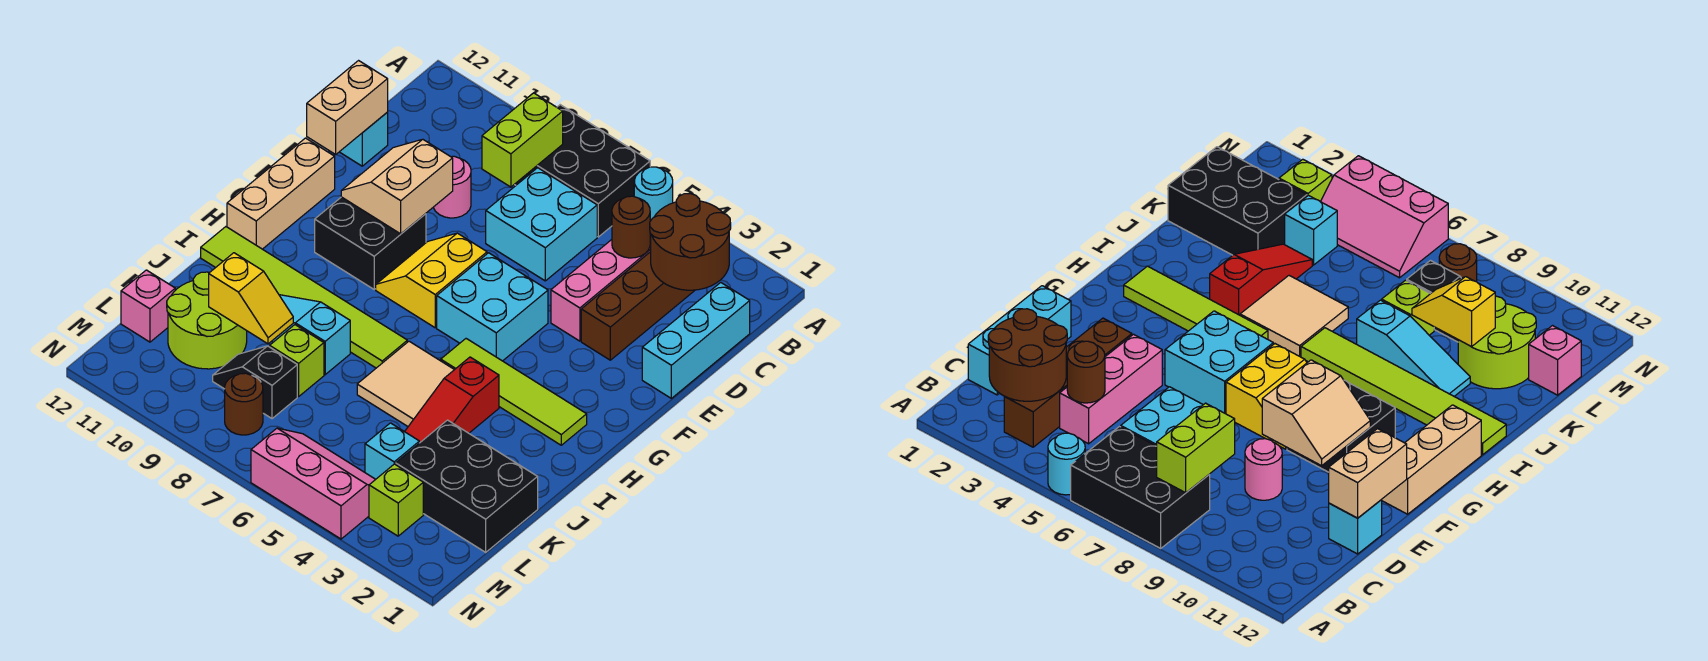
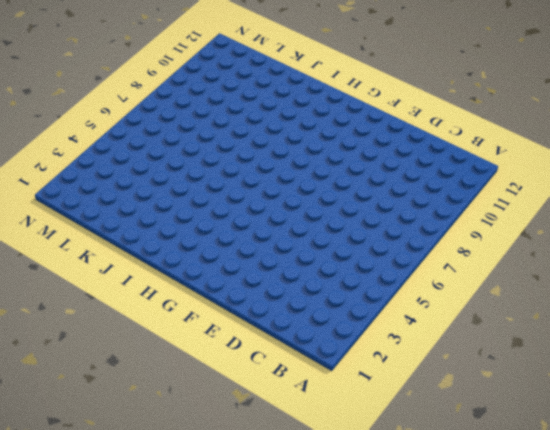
none -> cyan 1x1 round brick [634,167,673,221]
none -> black 2x3 brick [514,105,650,237]
none -> brown 1x4 brick [581,252,695,360]
none -> cyan 1x3 brick [642,282,750,398]

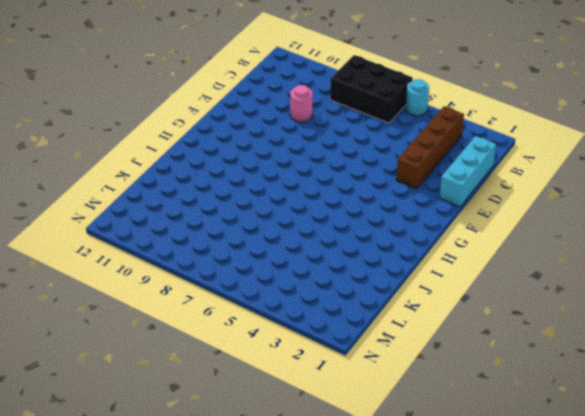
none -> pink 1x3 brick [551,239,651,341]
none -> cyan 2x2 brick [486,168,597,281]
none -> cyan 1x1 brick [340,112,388,166]
none -> cyan 2x2 brick [437,253,548,361]

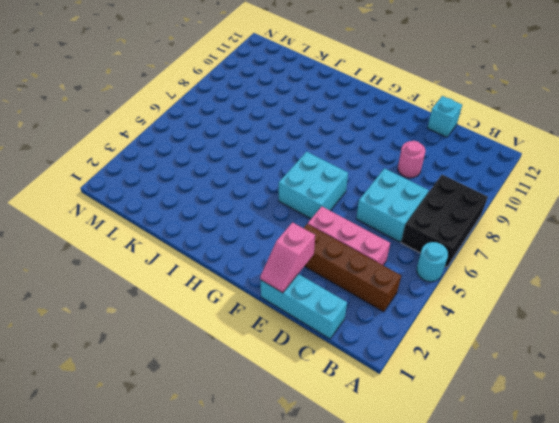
pink 1x2 slope [260,222,315,293] -> none
none -> yellow 2x2 slope [376,233,487,328]
none -> black 2x2 brick [315,197,426,289]
none -> tan 1x3 brick [227,138,335,249]
none -> lime 1x4 tile [441,339,587,445]

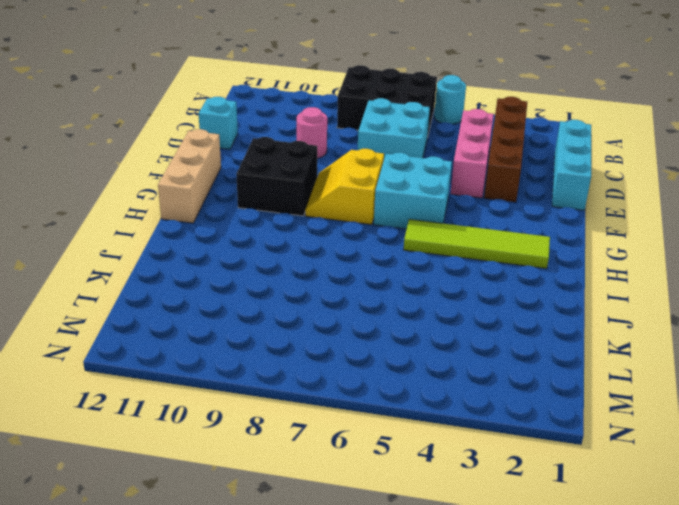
none -> red 1x3 slope [405,357,499,443]
none -> tan 2x2 tile [357,341,454,426]
none -> lime 1x6 tile [201,227,407,368]
none -> cyan 1x3 slope [272,295,350,375]

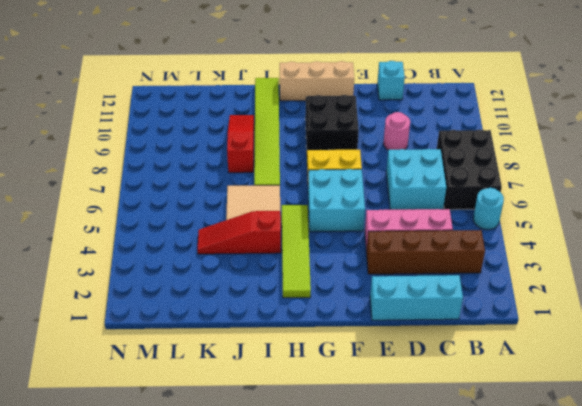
red 1x3 slope [227,115,254,173] -> cyan 1x3 slope [272,295,350,375]
none -> black 2x3 brick [396,420,538,552]
none -> lime 1x1 brick [270,325,324,397]
none -> lime 2x2 round brick [167,272,247,369]
none -> cyan 1x1 brick [365,423,419,479]

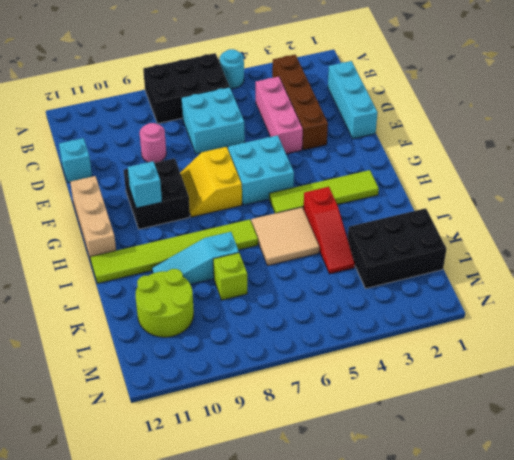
cyan 1x1 brick [128,161,162,208] -> cyan 1x1 brick moved to [365,423,419,479]
none -> black 1x2 slope [213,346,297,419]
none -> pink 1x1 brick [121,270,175,342]
none -> lime 1x1 brick [369,464,423,536]
none -> pink 2x3 slope [251,428,376,539]

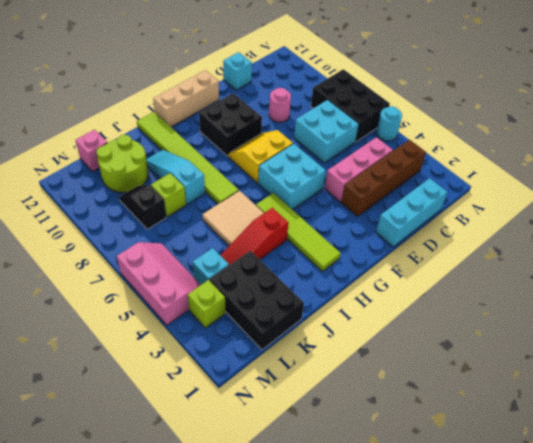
none -> brown 1x1 round brick [225,373,263,435]
none -> brown 2x2 round brick [650,194,731,290]
none -> lime 1x2 brick [482,93,563,187]
none -> brown 1x1 round brick [612,196,650,258]

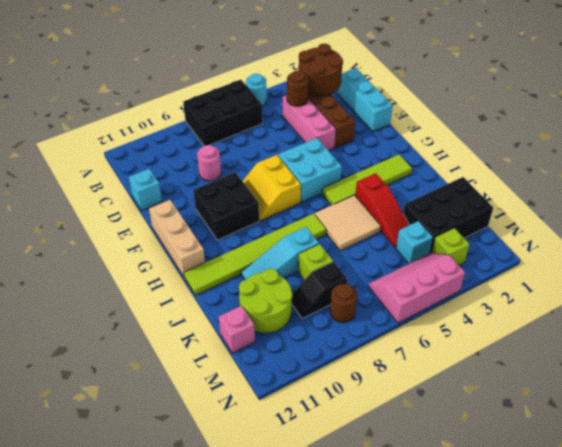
none -> cyan 2x2 brick [486,168,597,281]
none -> lime 1x2 brick [482,93,563,187]
none -> tan 1x2 brick [307,61,388,155]
none -> tan 2x2 slope [341,139,453,234]

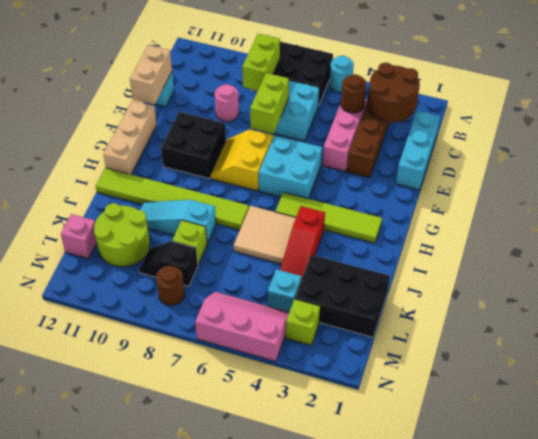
lime 1x2 brick [250,73,289,134] -> none
none -> tan 2x2 slope [341,139,453,234]
none -> yellow 1x2 slope [209,253,293,344]

